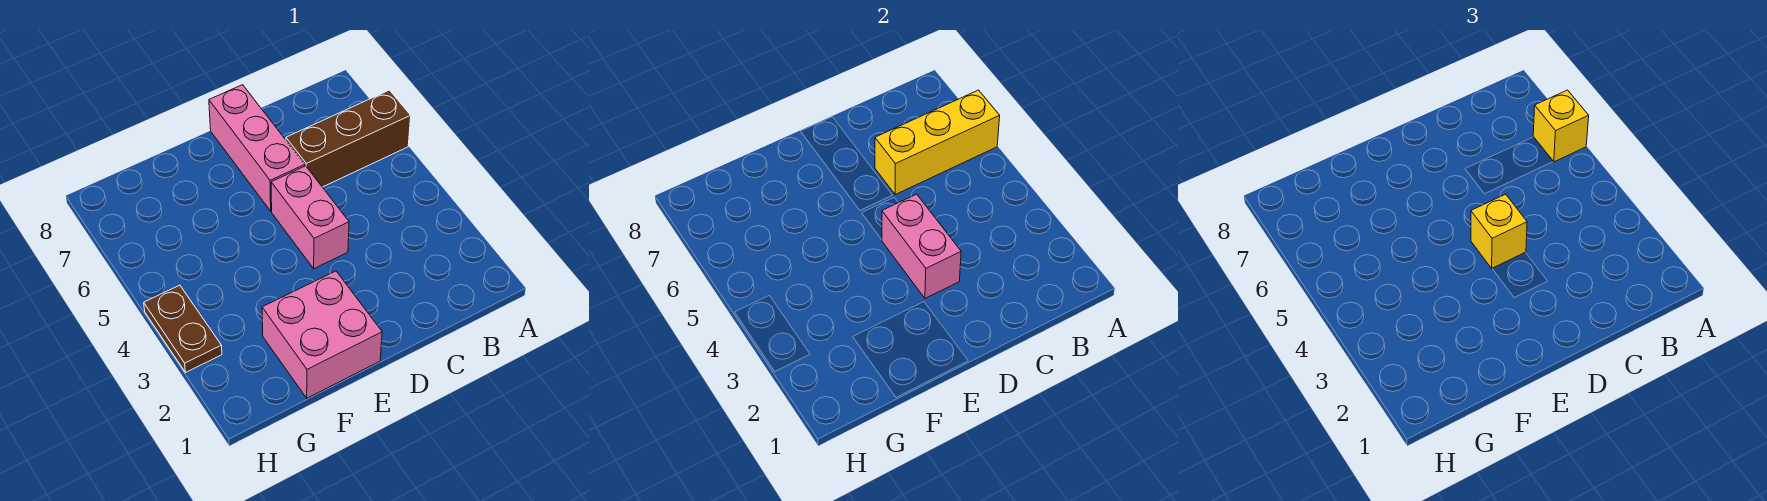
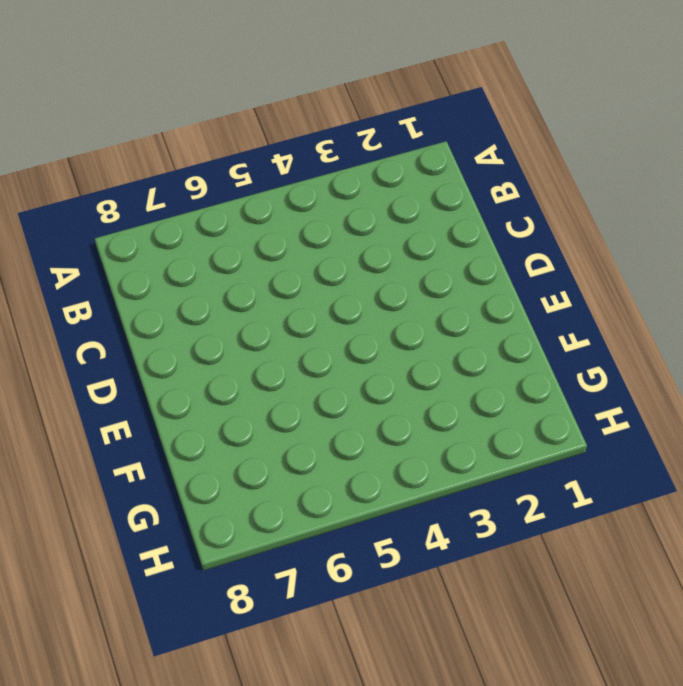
none -> brown 1x3 brick [286,90,411,187]
none -> pink 1x2 brick [271,166,349,269]

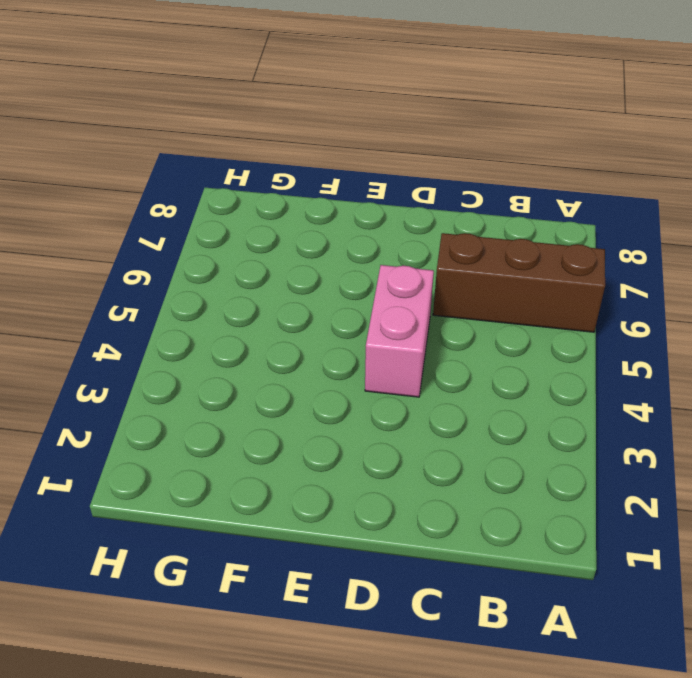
none -> pink 1x3 brick [209,85,305,211]
none -> pink 2x2 brick [262,271,382,398]

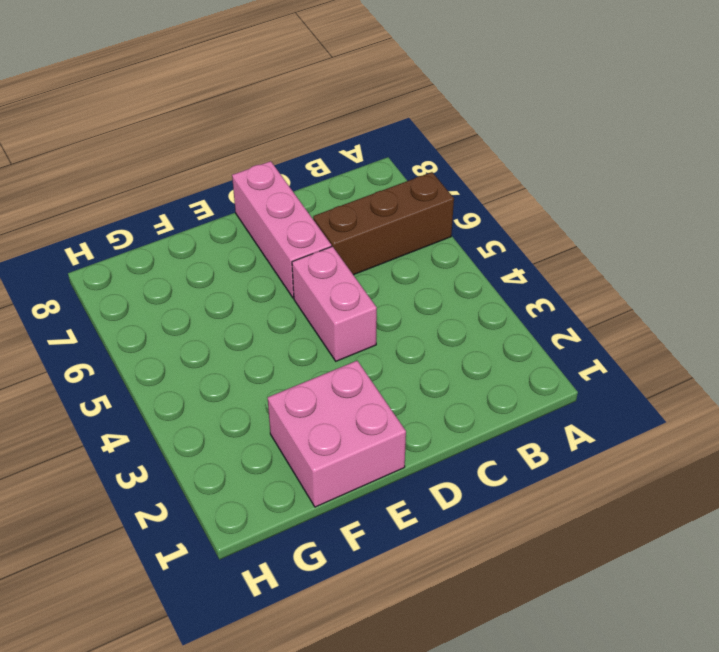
none -> brown 1x2 plate [144,285,222,373]
none -> yellow 1x3 brick [875,90,1000,194]

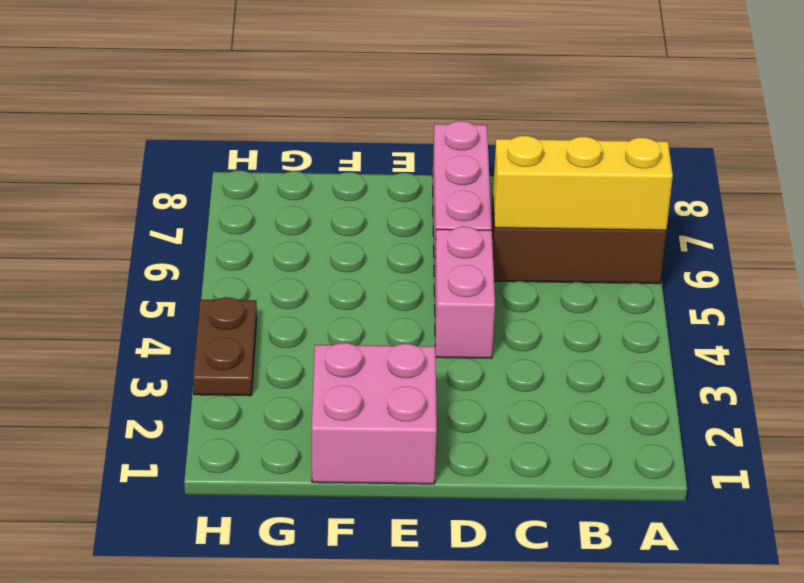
none -> pink 1x2 brick [882,194,961,298]
none -> yellow 1x1 brick [1533,90,1589,162]

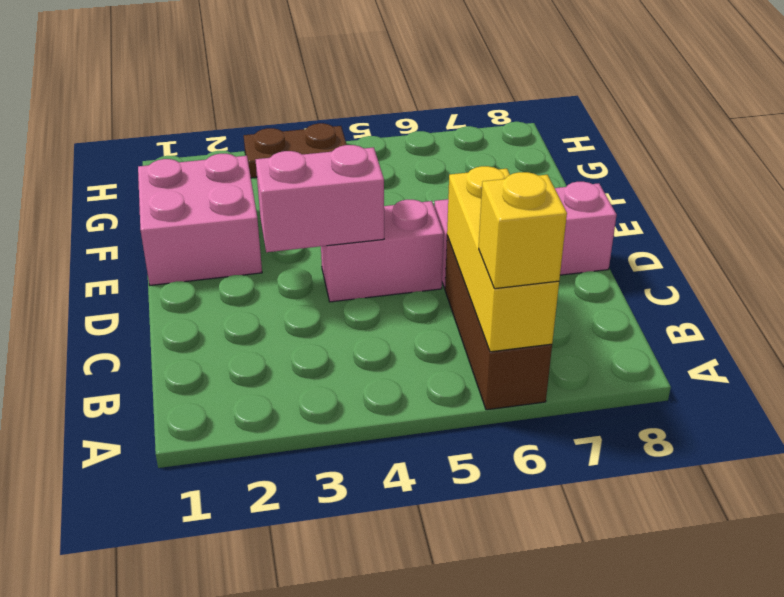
none -> yellow 1x1 brick [1471,194,1527,269]

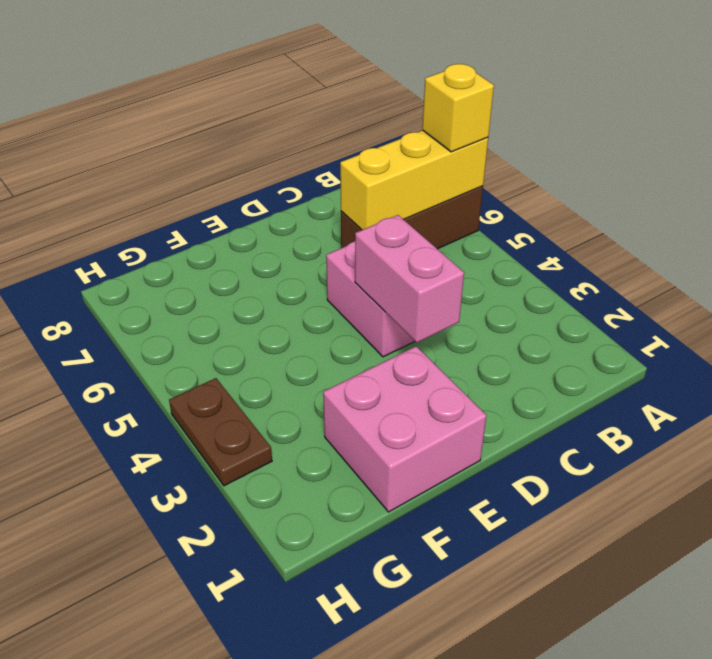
none -> pink 1x3 brick [209,85,305,211]
none -> yellow 1x1 brick [1471,194,1527,269]

